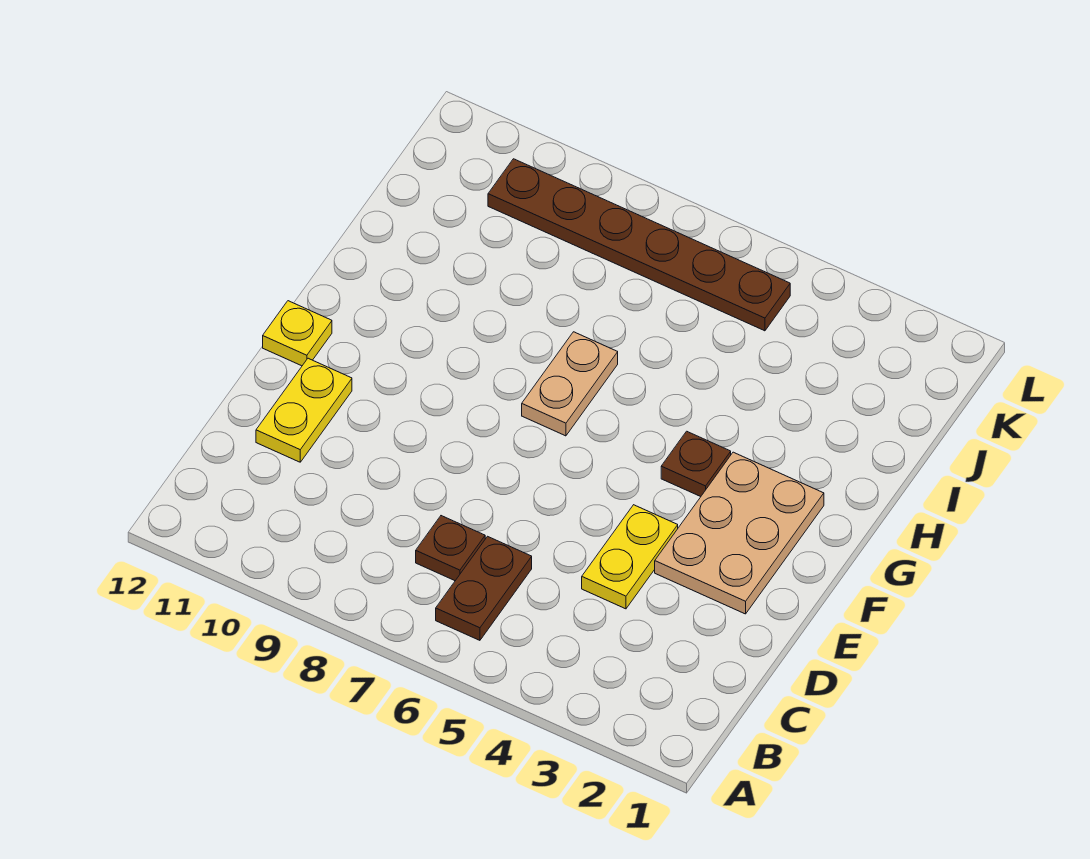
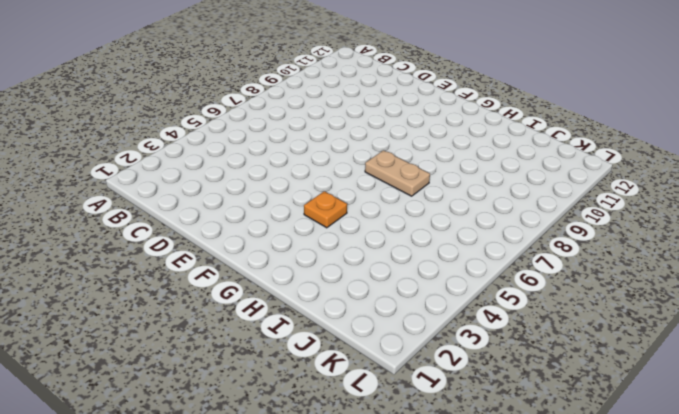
orange 1x1 plate [304,191,347,228] -> brown 1x1 plate [661,431,731,497]
none -> brown 1x2 plate [436,536,532,640]
none -> brown 1x1 plate [416,516,485,581]

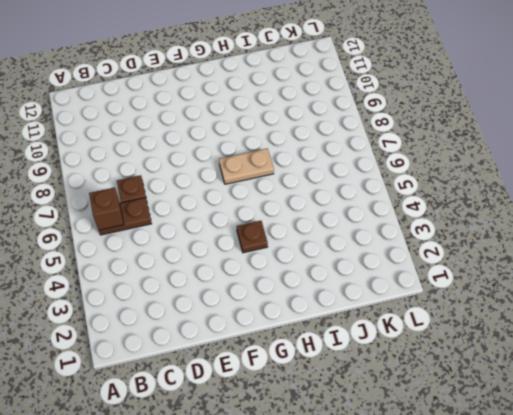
brown 1x1 brick [89,187,124,230] -> none
none -> yellow 1x2 plate [582,505,678,609]
none -> yellow 1x2 plate [256,358,352,462]

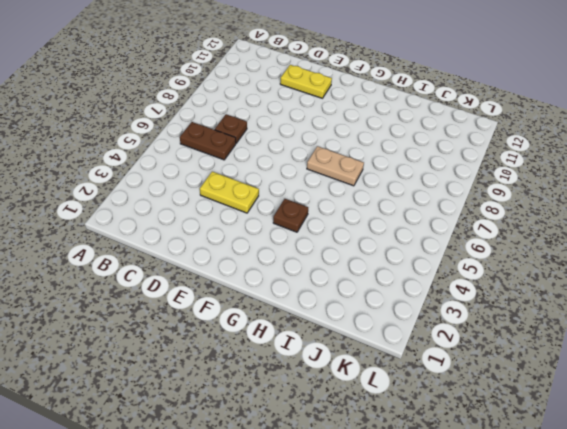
none -> tan 2x3 plate [655,452,824,614]
none -> yellow 1x1 plate [263,301,332,366]

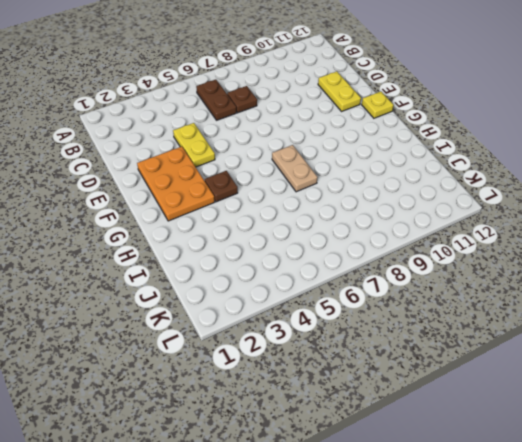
orange 2x3 plate [137,147,215,221] -> tan 2x3 plate [655,452,824,614]
none -> brown 1x6 plate [488,159,790,331]

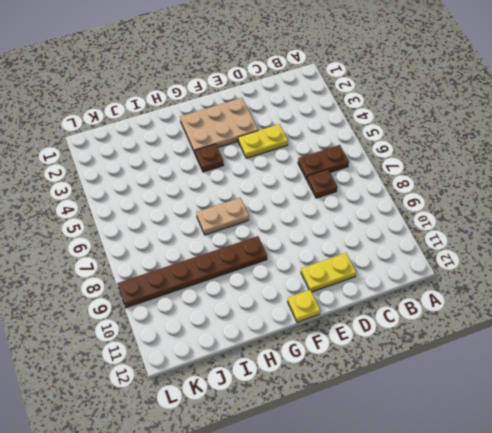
brown 1x6 plate [117,236,267,308] -> brown 1x6 plate turned to [488,159,790,331]

